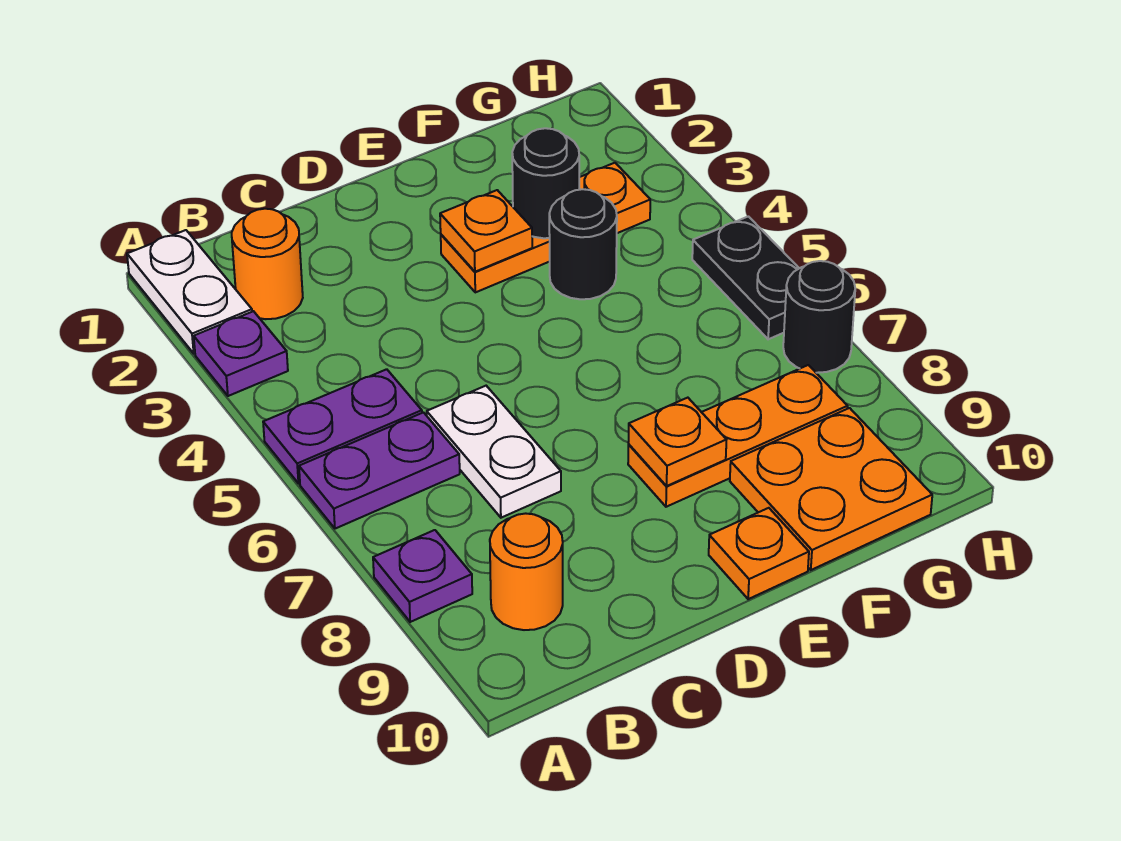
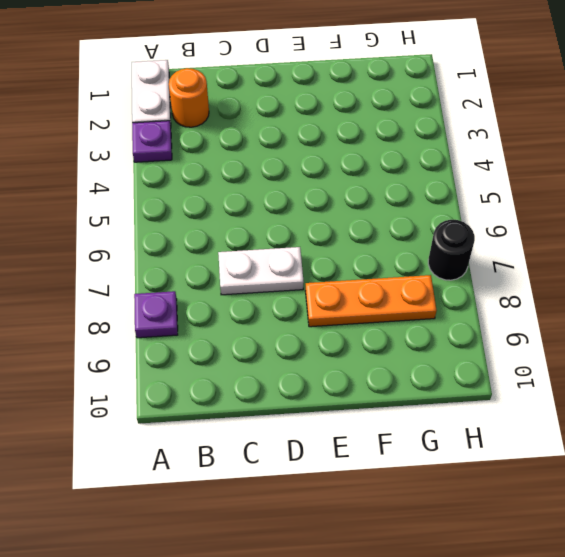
white 1x2 plate [218,247,304,295] -> white 1x2 plate turned to [427,386,561,518]
none -> purple 1x2 plate [263,369,422,484]
none -> purple 1x2 plate [299,412,460,529]
none -> orange 1x1 round brick [490,513,563,630]

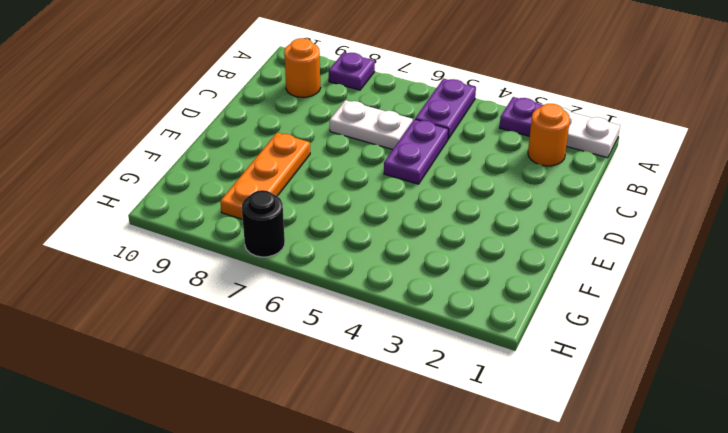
purple 1x2 plate [384,119,448,184] -> purple 1x2 plate moved to [299,412,460,529]
none -> orange 1x3 plate [441,163,650,292]
none -> orange 1x1 plate [709,508,809,599]
none -> black 1x1 round brick [549,189,617,299]

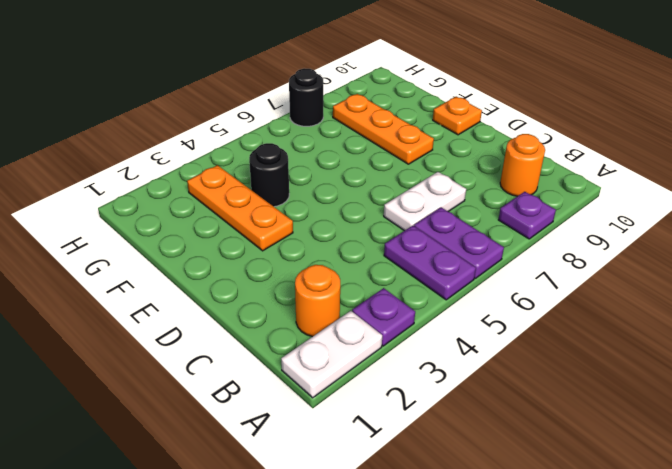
none -> orange 2x2 plate [730,408,932,570]
none -> black 1x2 plate [692,216,799,339]
none -> orange 1x1 plate [440,190,532,272]

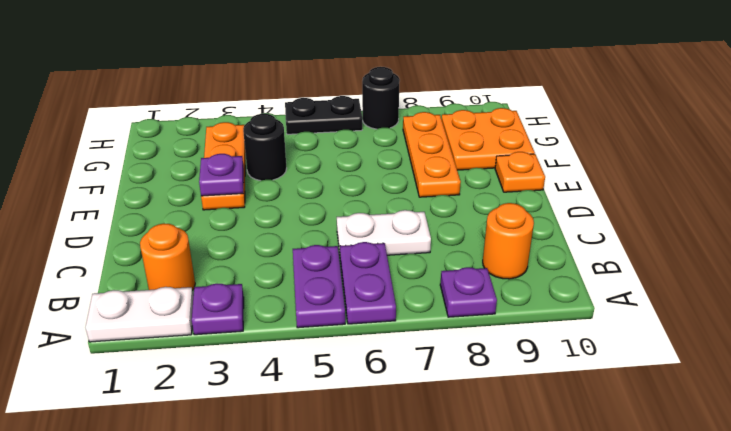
purple 1x1 plate [199,154,244,196] -> orange 1x1 plate [440,190,532,272]
none -> orange 1x1 plate [628,398,726,486]
none -> black 1x1 round brick [512,128,579,238]

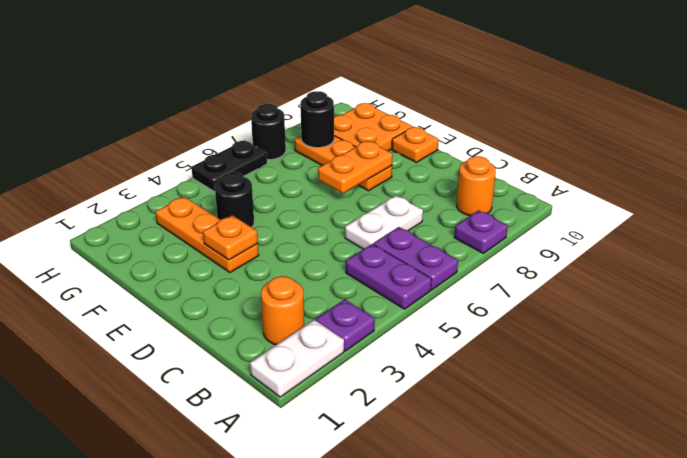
orange 1x2 plate [318,141,393,194] -> orange 1x1 plate [628,398,726,486]
black 1x1 round brick [300,91,334,148] -> black 1x1 round brick moved to [512,128,579,238]

